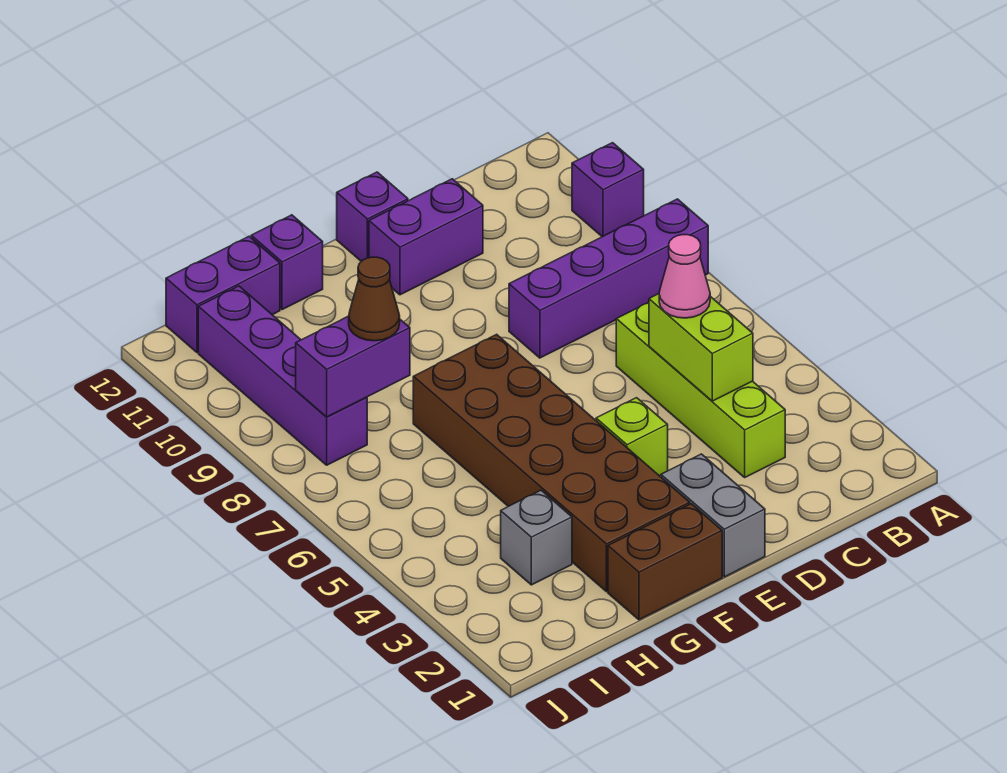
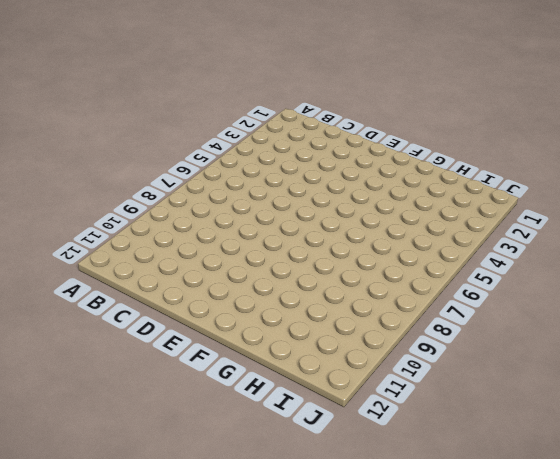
none -> purple 1x4 brick [509,199,708,358]
none -> purple 1x1 brick [572,143,644,237]
none -> lime 1x4 brick [616,303,785,477]

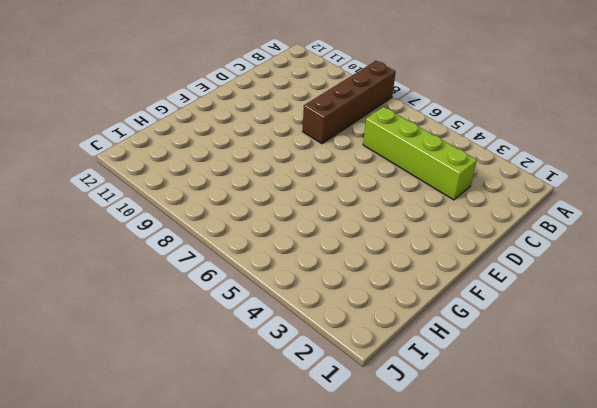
brown 1x4 brick [303,61,396,144] -> purple 1x4 brick [509,199,708,358]
none -> purple 1x1 brick [572,143,644,237]
none -> purple 1x2 brick [369,179,483,295]
none -> grey 1x2 brick [661,454,765,577]

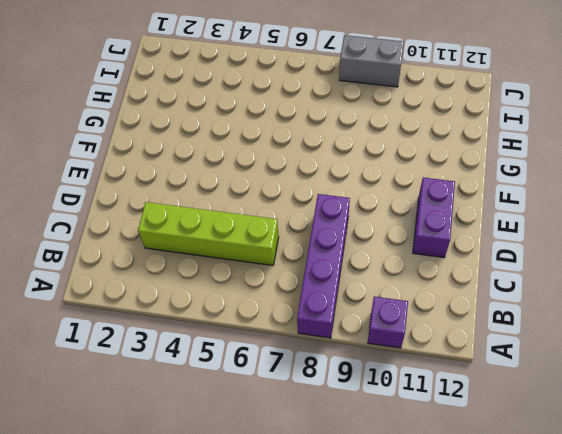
grey 1x2 brick [339,35,404,87] -> grey 1x2 brick moved to [661,454,765,577]
none -> lime 1x1 brick [596,398,668,476]
none -> purple 1x1 brick [337,172,408,261]
none -> brown 1x2 brick [608,504,722,620]

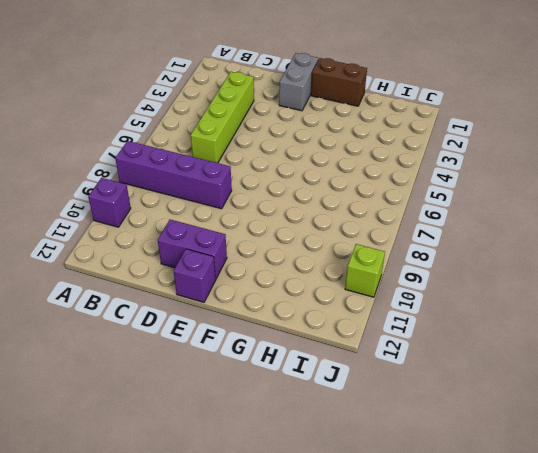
lime 1x1 brick [345,244,385,297] -> lime 1x1 brick moved to [596,398,668,476]
none -> brown 2x6 brick [413,334,690,592]
none -> purple 1x1 brick [251,215,323,310]
none -> grey 1x1 brick [501,490,572,585]

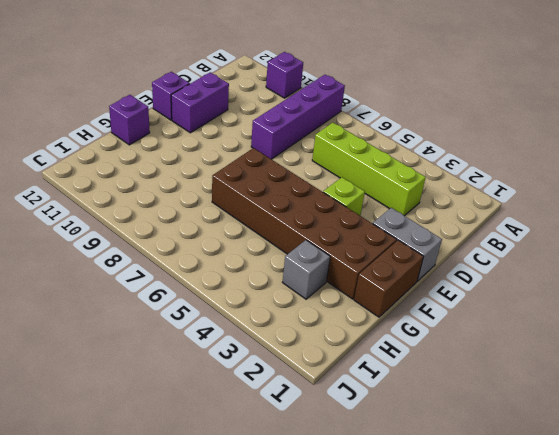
none -> purple 1x2 brick [166,236,280,352]
none -> purple 1x4 brick [198,286,367,465]
none -> lime 1x2 brick [649,294,753,401]

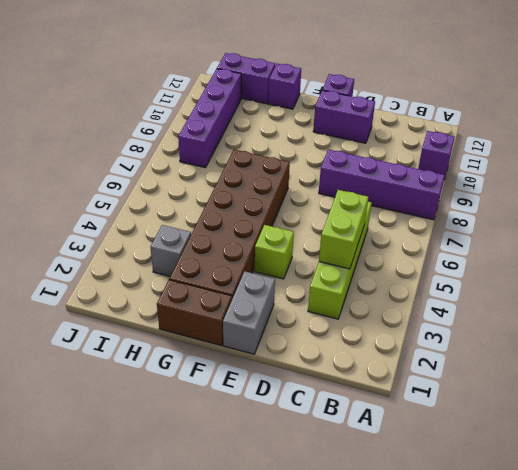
none -> purple 1x2 brick [296,316,410,417]
none -> pink 1x1 cone [659,235,710,318]
none -> brown 1x1 cone [349,257,400,341]

